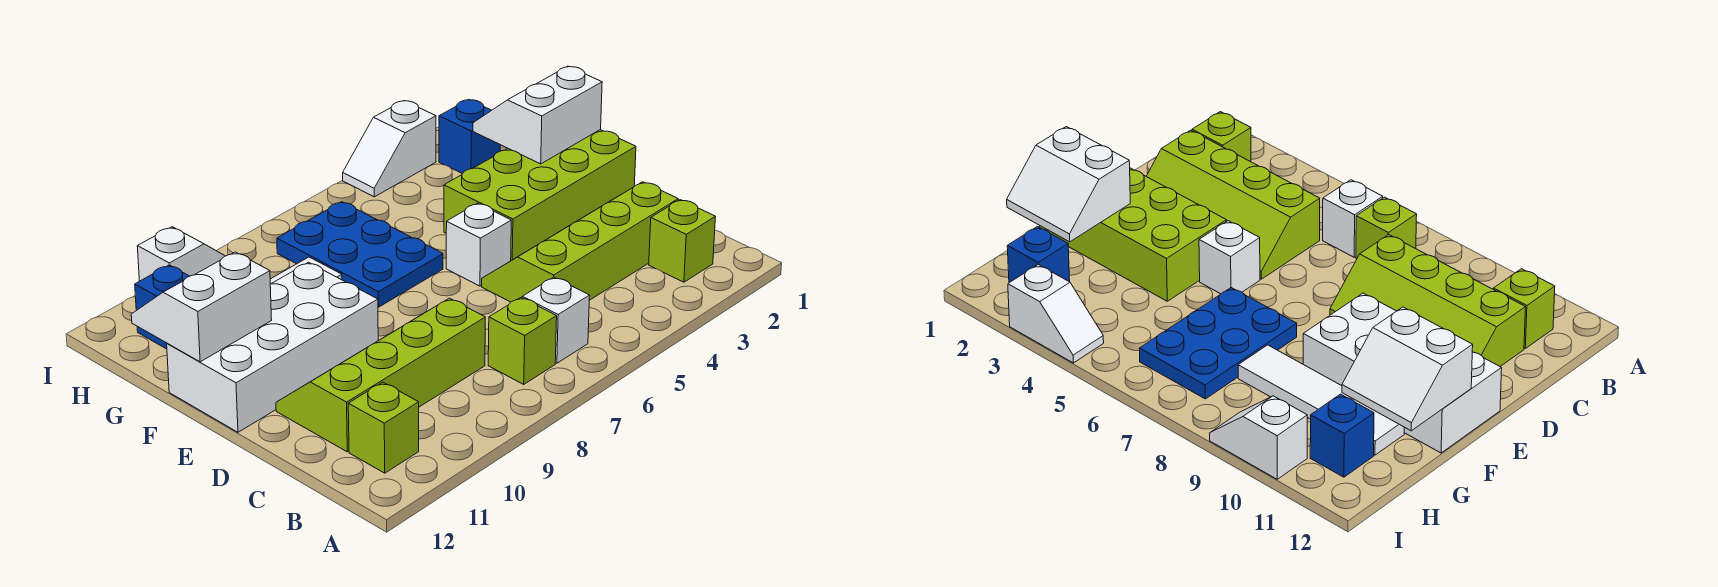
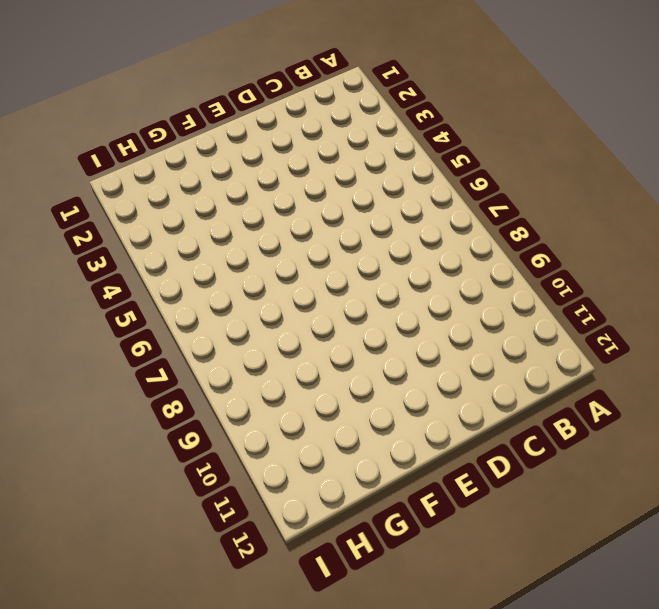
none -> lime 1x1 brick [649,200,715,282]
none -> white 1x1 brick [522,277,590,363]
none -> lime 1x1 brick [488,298,557,384]

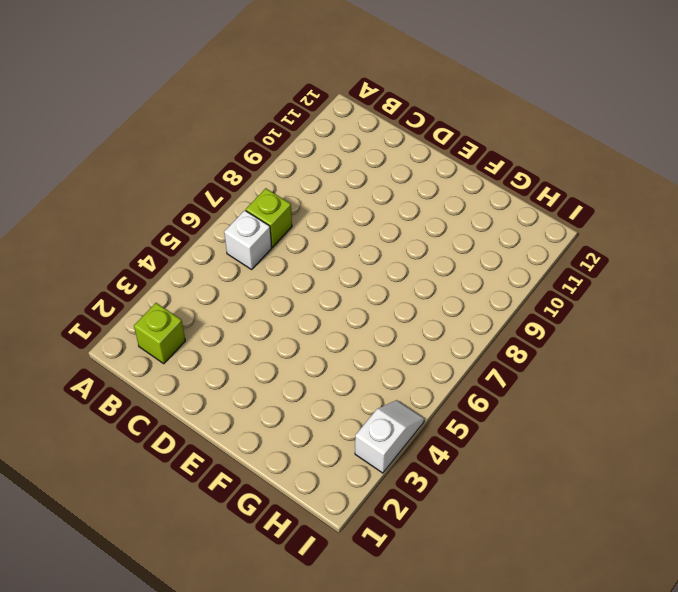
none -> lime 1x1 brick [348,382,419,473]
none -> lime 2x4 slope [482,182,678,302]
none -> lime 2x4 slope [276,298,485,452]

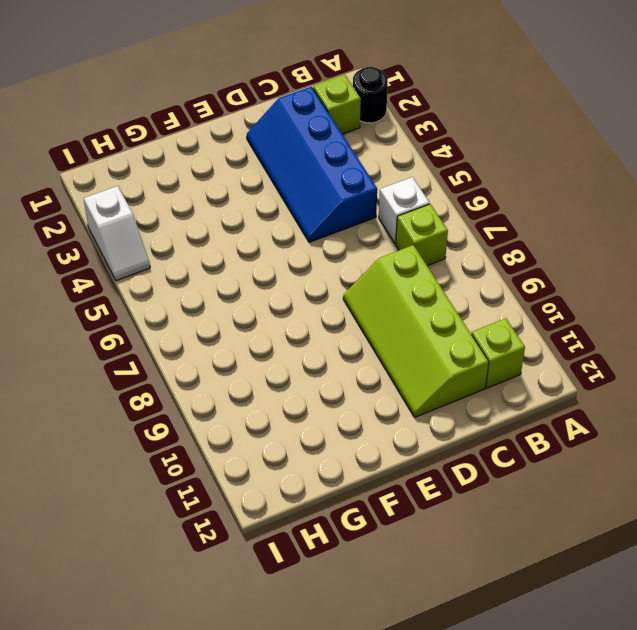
black 1x1 round brick [353,67,388,123] -> none
blue 2x4 slope [247,87,377,242] -> lime 2x4 slope [482,182,678,302]
none -> lime 2x4 brick [444,130,636,261]
none -> white 1x1 brick [446,203,511,286]
none -> white 2x4 brick [167,262,378,432]

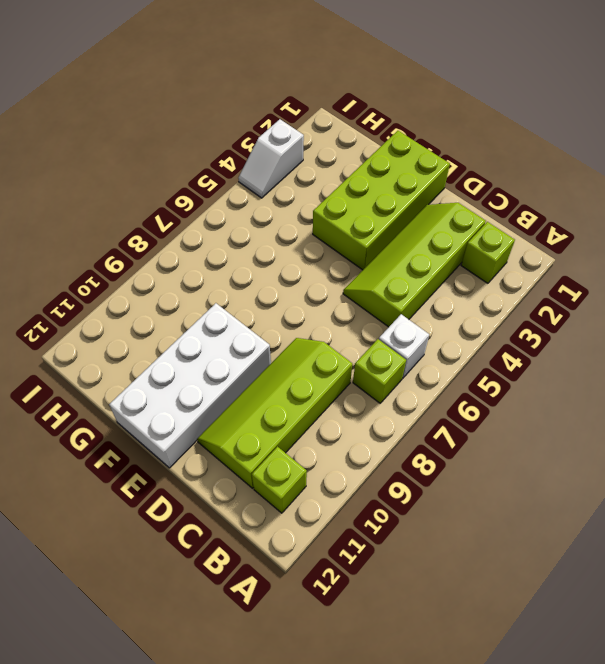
none -> white 1x1 brick [446,203,511,286]
none -> blue 2x3 plate [277,202,443,307]
none -> white 1x4 tile [1238,345,1404,455]

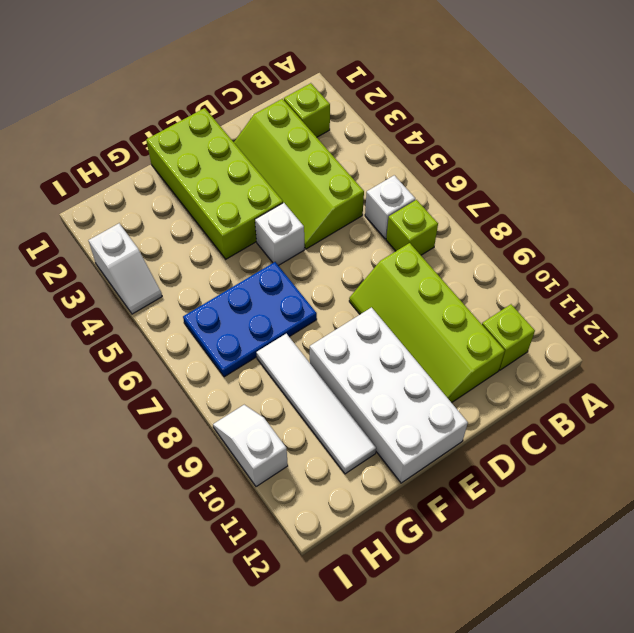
none -> blue 1x1 brick [439,100,500,174]
none -> blue 1x1 brick [135,265,189,349]
none -> white 2x2 slope [473,66,602,164]

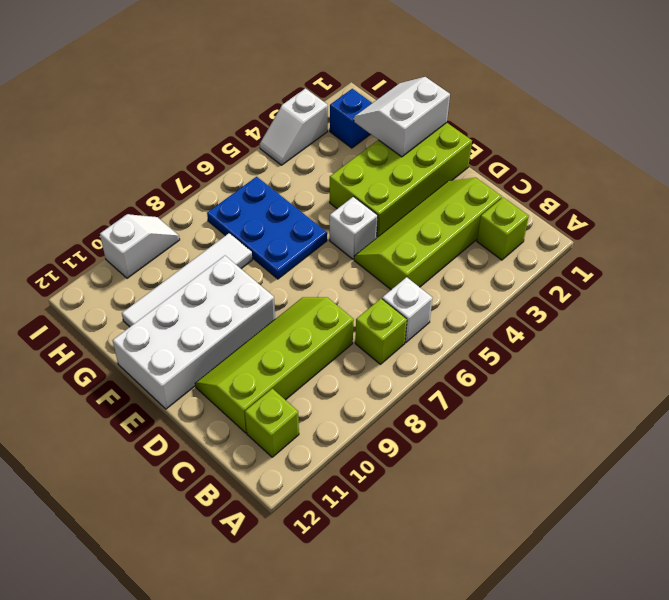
none -> blue 1x1 brick [135,265,189,349]
none -> white 2x2 slope [131,252,272,362]

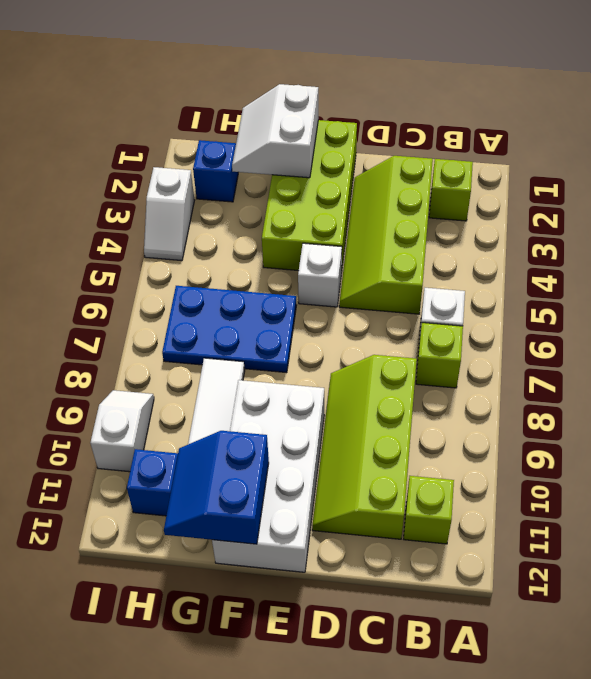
blue 2x2 slope [164,431,269,544] -> white 2x2 slope [131,252,272,362]

